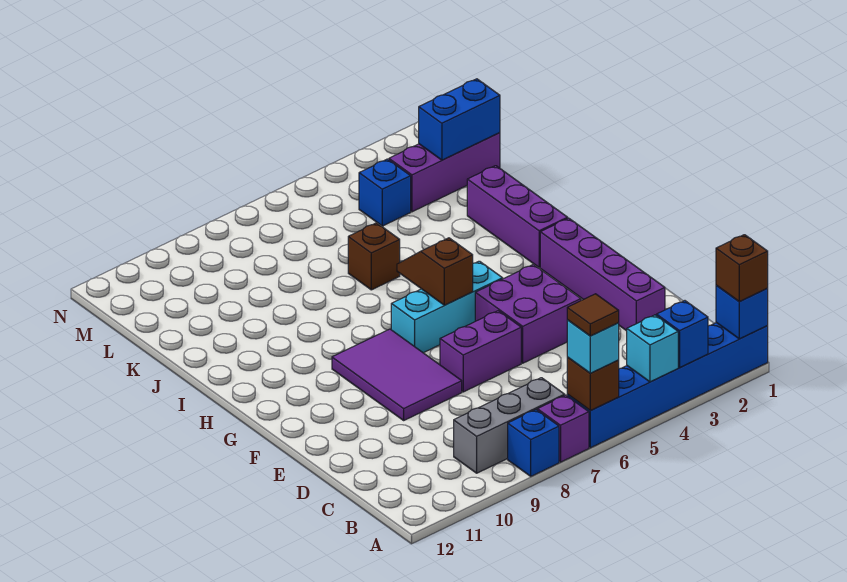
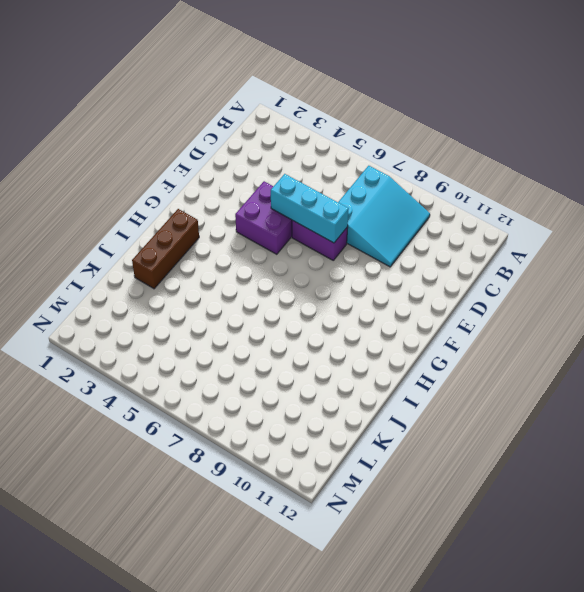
cyan 3x3 slope [338,166,430,267] -> grey 1x3 brick [454,378,565,473]
cyan 1x3 brick [271,174,349,243] -> cyan 1x3 brick moved to [391,261,503,353]
brown 1x3 brick [132,209,199,289] -> purple 1x3 brick [467,166,568,267]
none -> blue 1x6 brick [567,323,768,448]
none -> purple 1x1 brick [537,395,589,462]
none -> blue 1x1 brick [508,410,559,476]

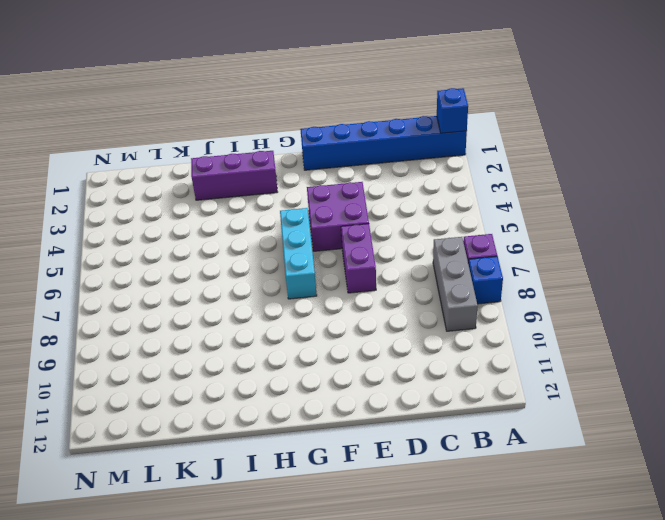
blue 1x6 brick [300,116,467,170] -> blue 1x6 brick turned to [567,323,768,448]
none -> purple 1x4 brick [540,218,665,331]
none -> purple 2x3 tile [332,329,462,420]
none -> brown 1x1 brick [348,223,400,290]

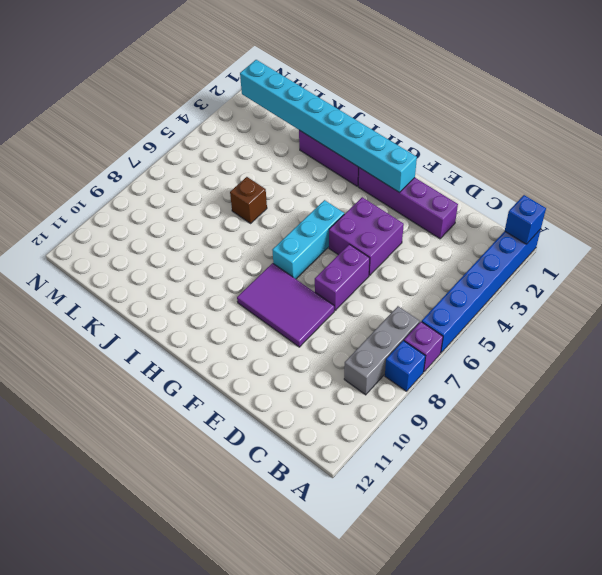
cyan 1x8 brick [240,60,417,193] -> blue 1x2 brick [419,79,500,160]
none -> purple 1x3 brick [389,133,500,212]
none -> blue 1x1 brick [359,159,411,226]
none -> blue 1x1 brick [657,301,708,367]

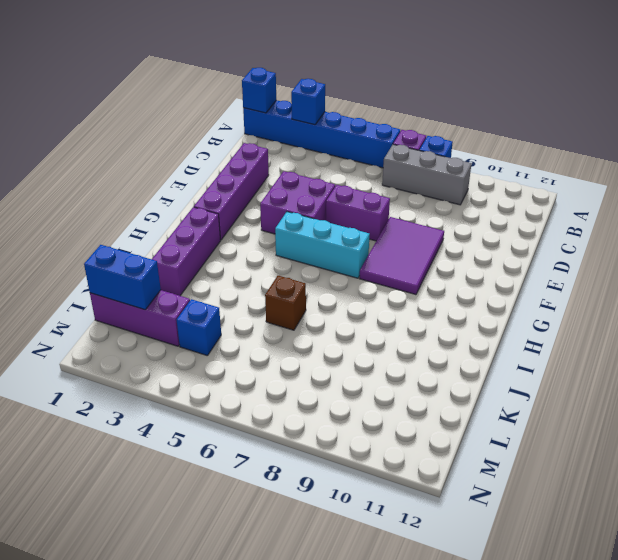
none -> cyan 1x1 brick [627,315,678,382]
none -> brown 1x1 brick [567,357,619,410]
none -> brown 1x2 slope [397,238,473,305]

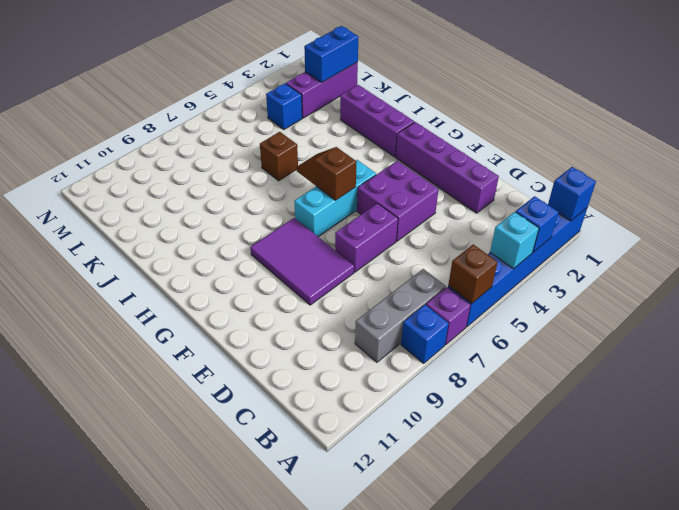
none -> brown 1x1 brick [716,235,768,301]
none -> cyan 1x1 brick [567,320,619,373]
none -> brown 1x1 tile [567,294,619,336]

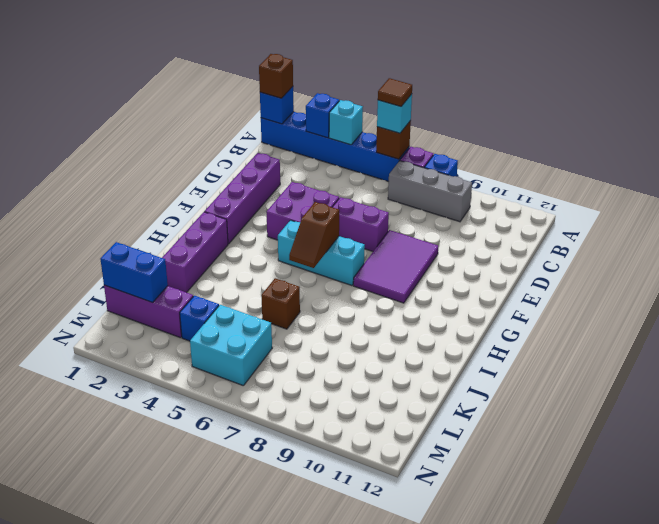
cyan 2x2 brick [190,305,272,386] -> none

